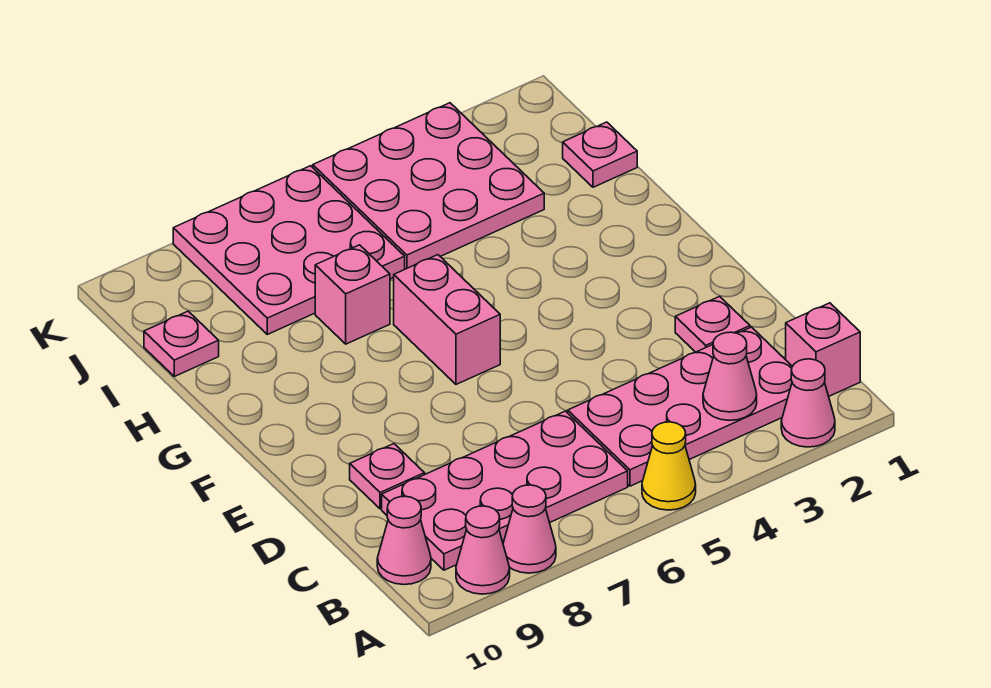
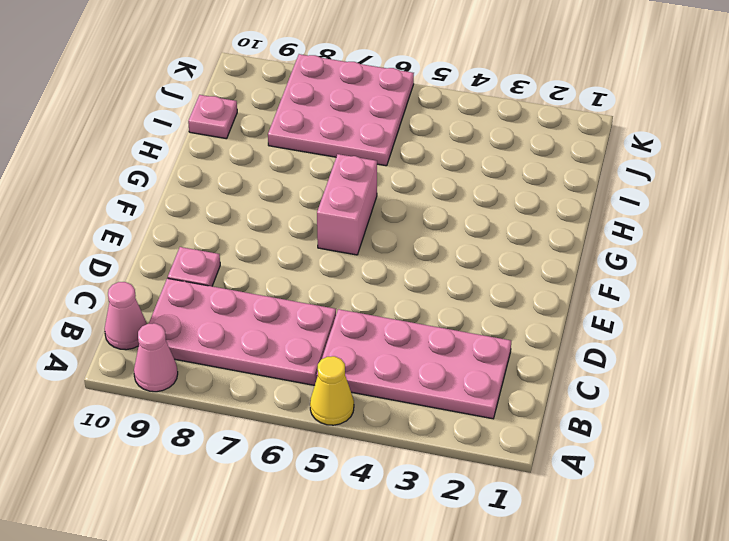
none -> pink 1x1 cone [781,359,835,447]
none -> pink 1x1 cone [503,485,556,573]
none -> pink 1x1 brick [786,303,860,396]

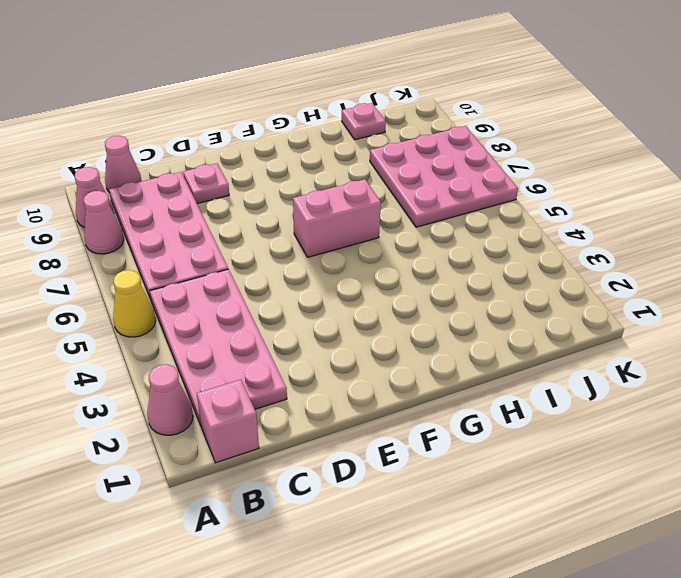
none -> pink 1x1 plate [675,296,750,352]
none -> pink 1x1 brick [315,245,390,344]
none -> pink 1x1 plate [563,122,637,187]

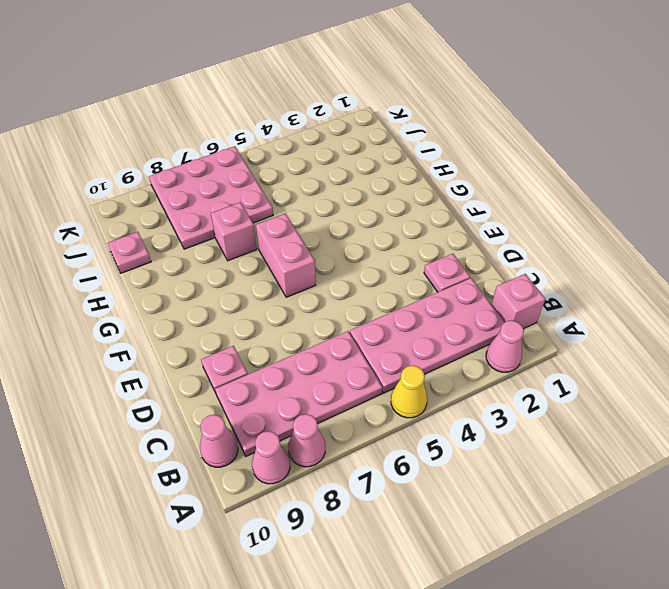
none -> pink 1x1 plate [563,122,637,187]
none -> pink 3x3 plate [313,103,544,269]
none -> pink 1x1 cone [703,332,757,420]

